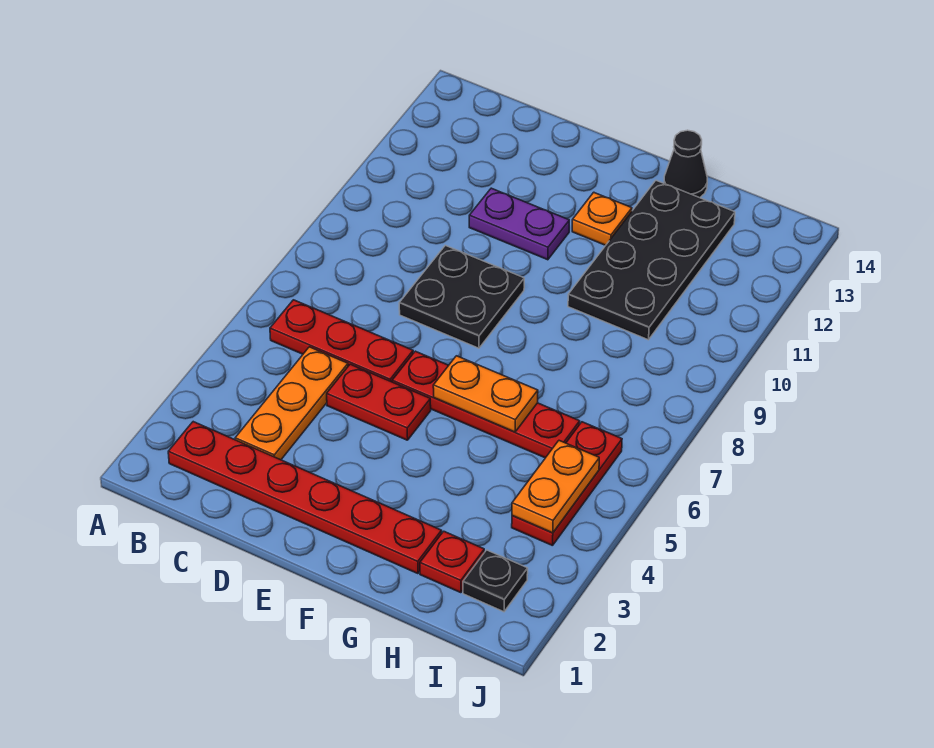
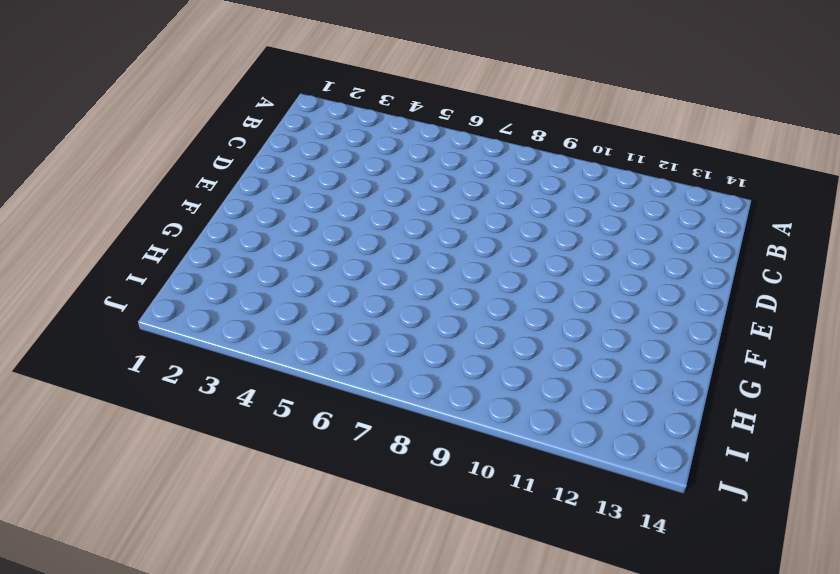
none -> red 1x6 plate [168,422,442,574]
none -> red 1x3 plate [270,300,413,382]
none -> orange 1x3 plate [235,347,348,460]

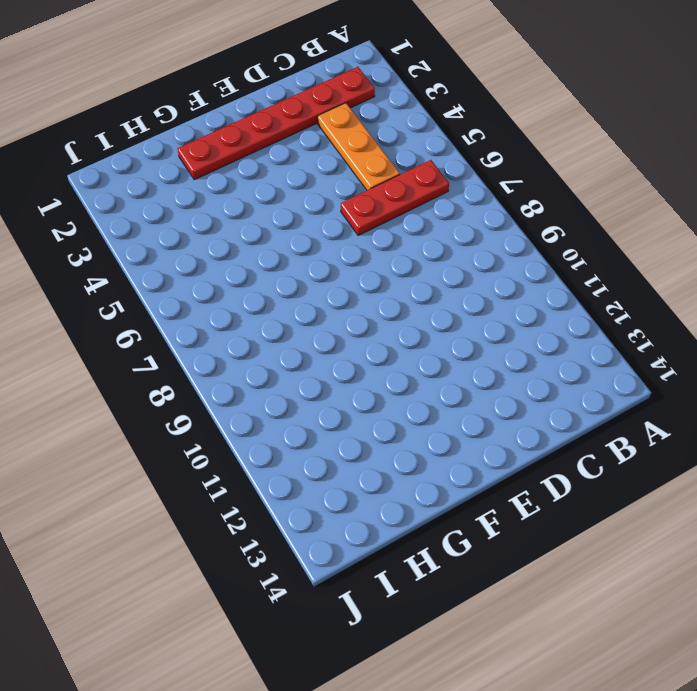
none -> red 1x2 plate [327,364,431,440]
none -> black 2x2 plate [399,245,524,348]
none -> purple 1x2 plate [469,188,569,260]

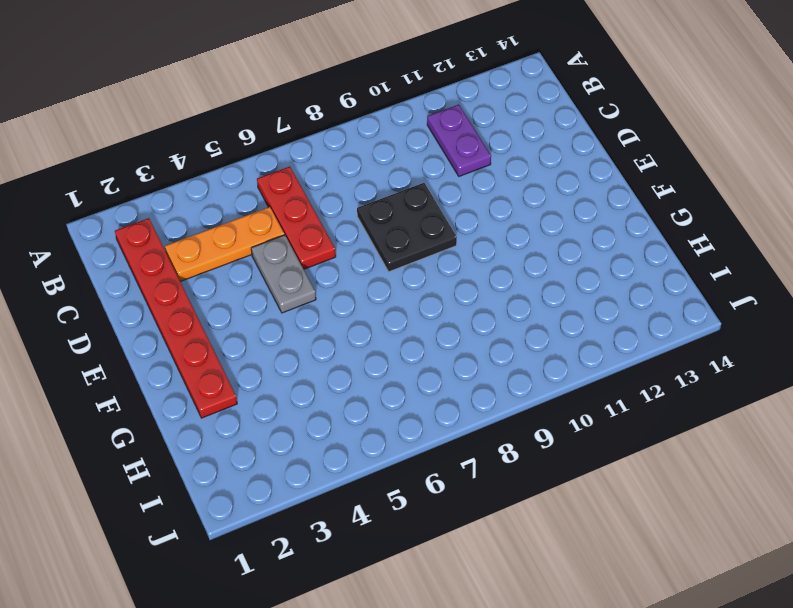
purple 1x2 plate [427,105,491,176] -> purple 1x2 plate moved to [469,188,569,260]
grey 1x2 plate [251,235,316,313] -> red 1x2 plate [327,364,431,440]
none -> red 1x4 plate [392,351,580,458]
none -> orange 1x1 plate [572,192,632,245]
none -> black 2x4 plate [568,181,735,340]

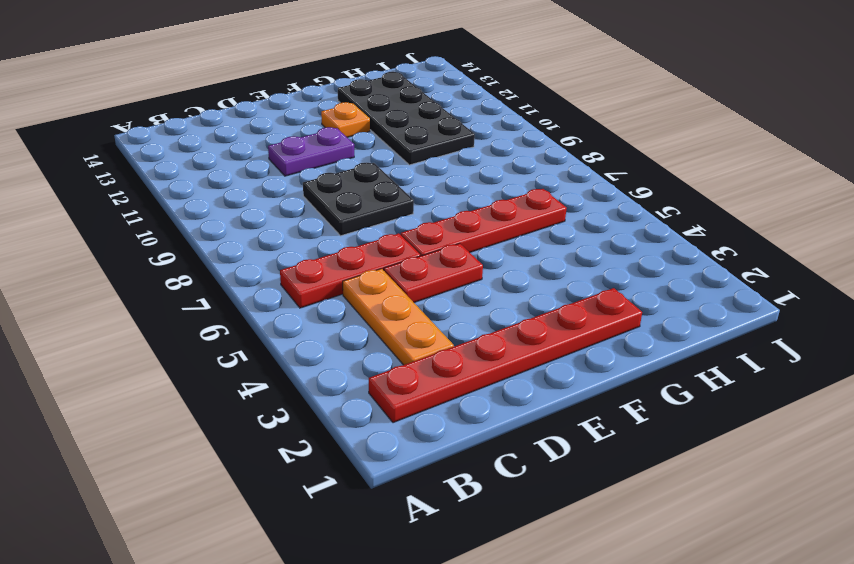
none -> black 1x1 cone [664,130,707,198]
none -> red 1x1 plate [420,531,484,593]
none -> black 1x1 plate [463,550,528,612]

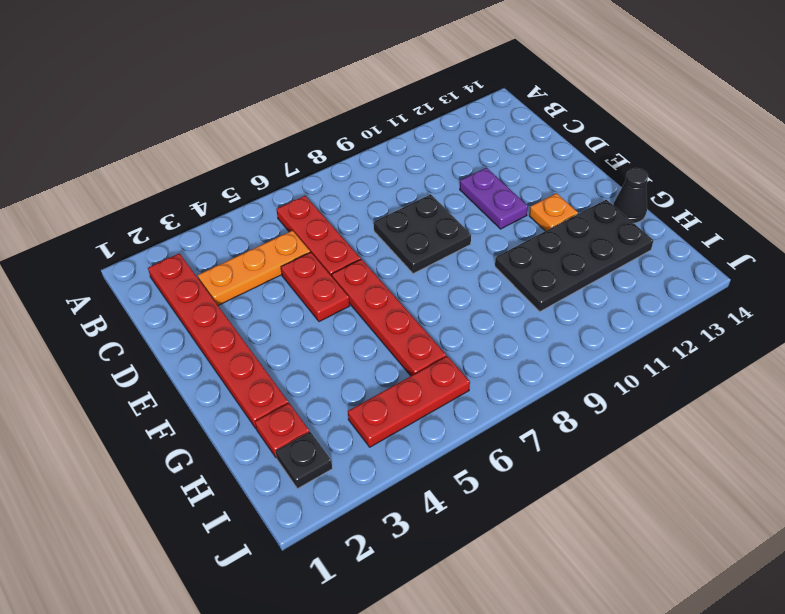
none -> orange 1x2 plate [433,356,538,432]
none -> orange 1x2 plate [512,441,599,533]

